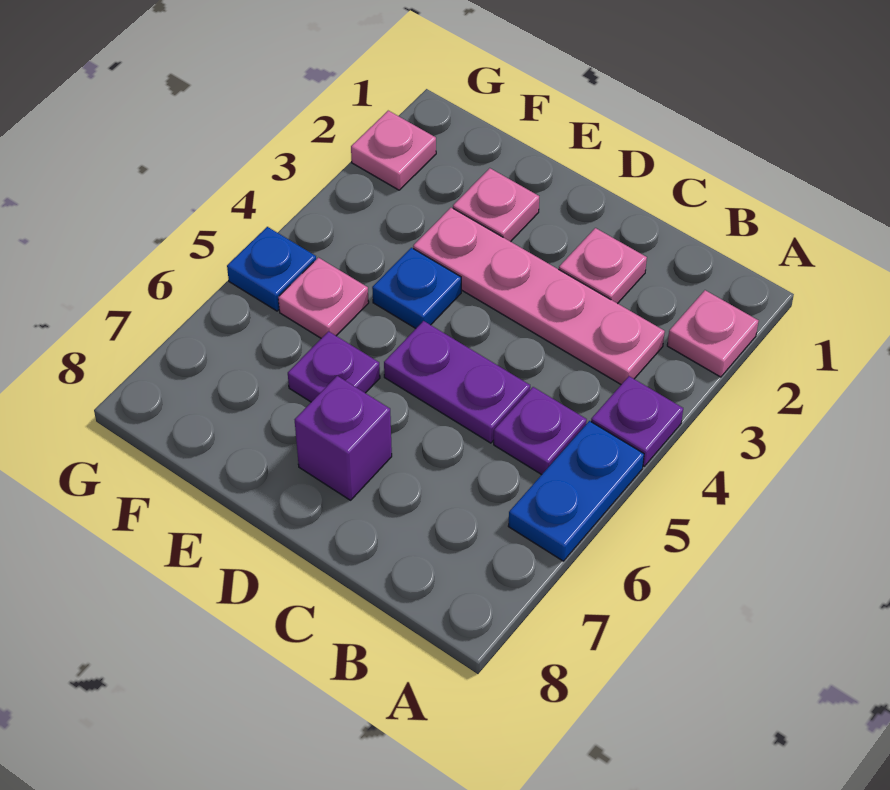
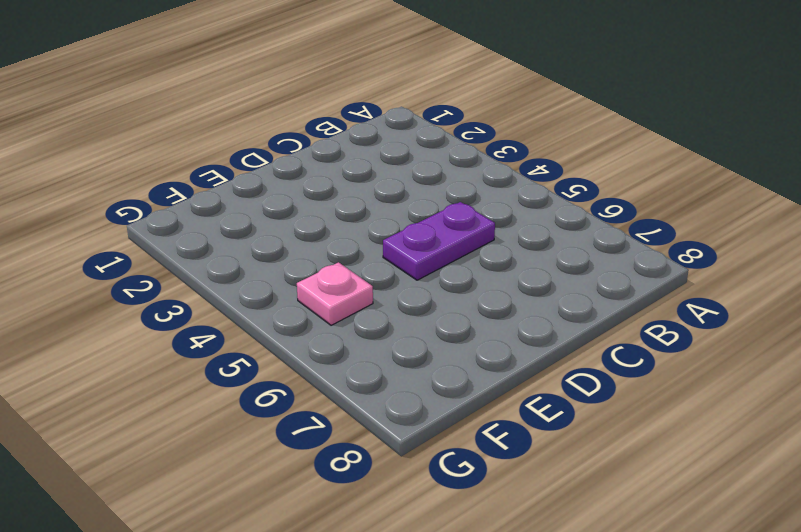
none -> pink 1x1 plate [667,290,759,377]
none -> purple 1x1 plate [591,376,683,466]
none -> blue 1x2 plate [508,421,644,561]

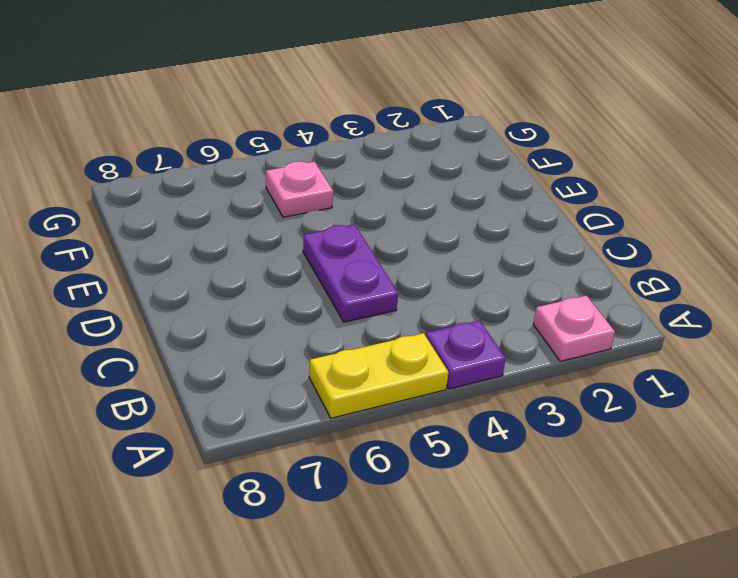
yellow 1x2 plate [309,333,449,418] -> blue 1x2 plate [508,421,644,561]
none -> pink 1x4 plate [413,208,665,384]
none -> purple 1x1 plate [494,387,587,475]
none -> pink 1x1 plate [559,228,647,304]

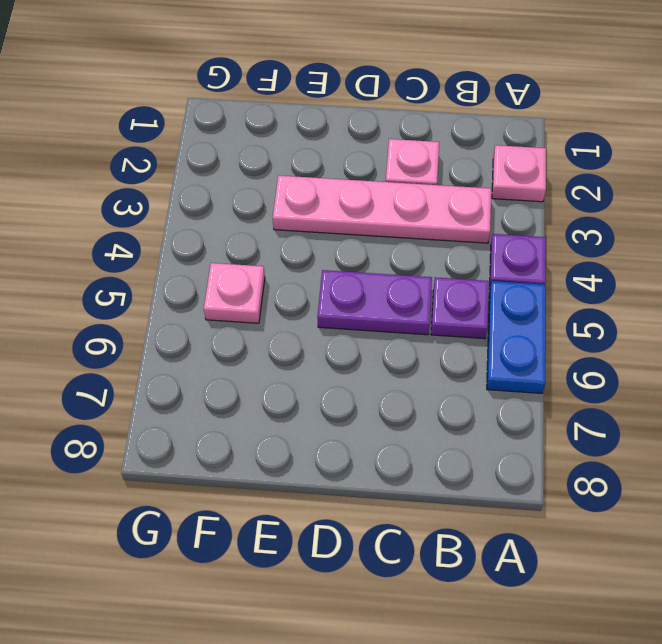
none -> purple 1x1 brick [295,376,392,500]
none -> pink 1x1 plate [453,168,539,242]
none -> blue 1x1 plate [372,248,461,328]

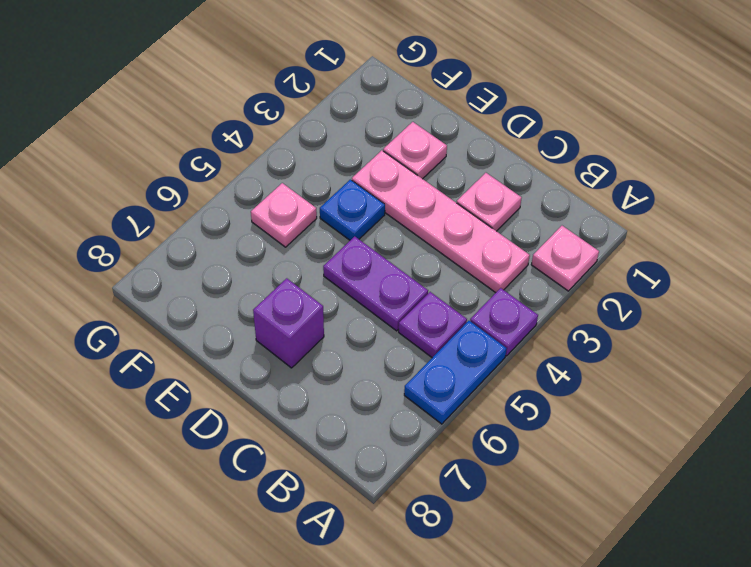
none -> purple 1x1 plate [288,331,380,402]
none -> pink 1x1 plate [351,111,436,190]
none -> blue 1x1 plate [227,227,316,311]

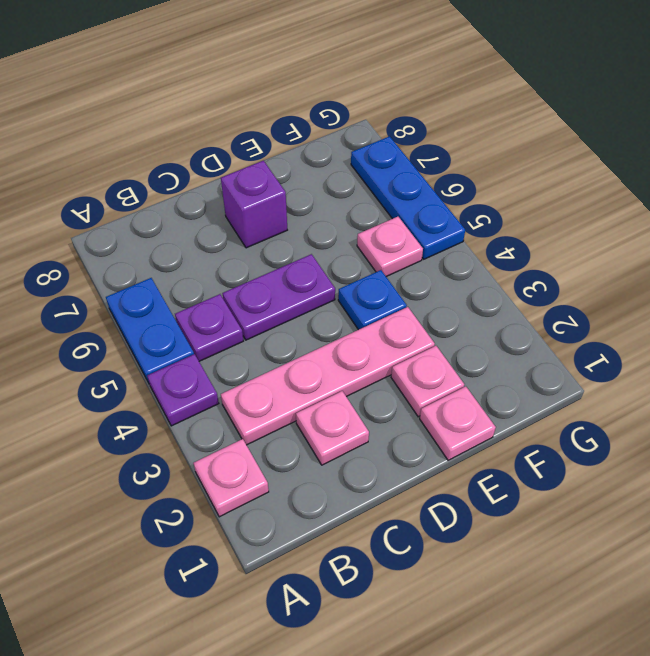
pink 1x1 plate [420,386,496,460] -> pink 1x1 plate moved to [351,111,436,190]
blue 1x3 plate [351,136,465,259] -> blue 1x1 plate [227,227,316,311]
none -> purple 1x1 plate [288,331,380,402]

